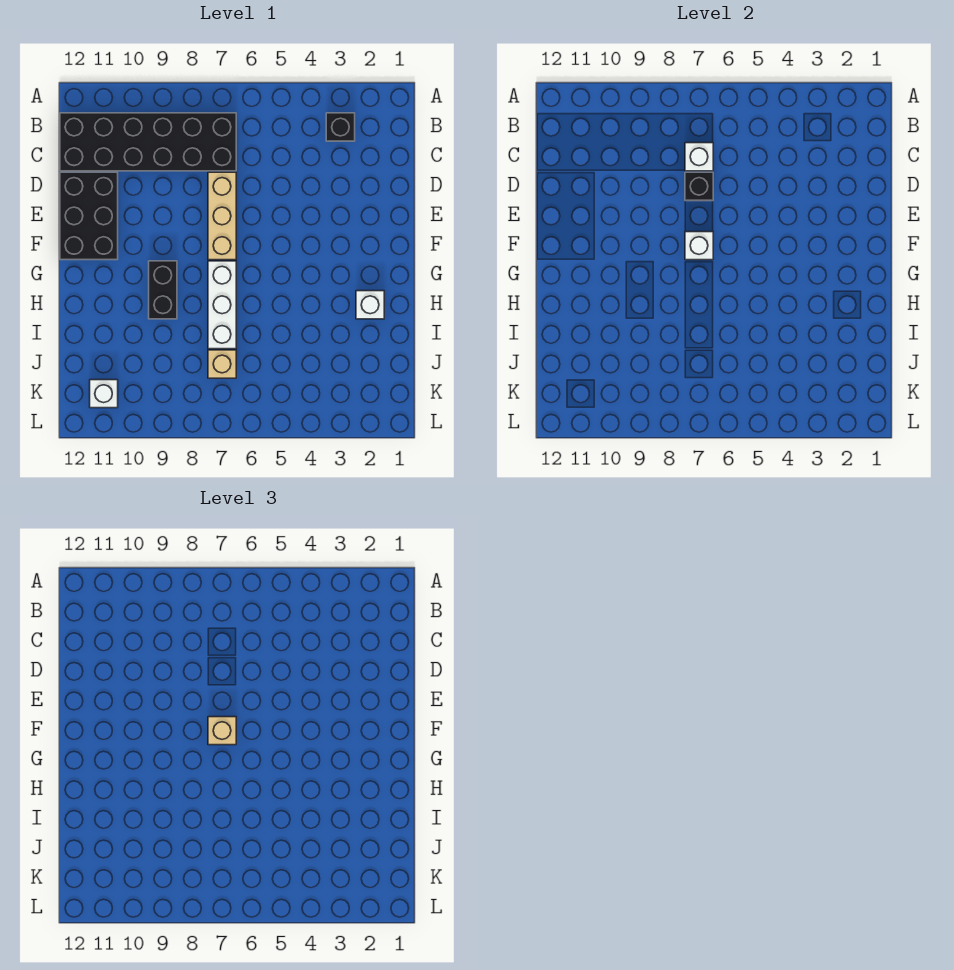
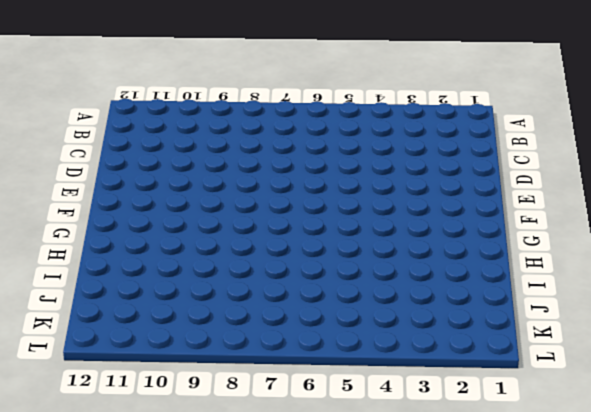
none -> black 1x1 brick [326,113,355,141]
none -> black 2x6 brick [60,113,236,171]
none -> tan 1x3 brick [208,172,236,260]

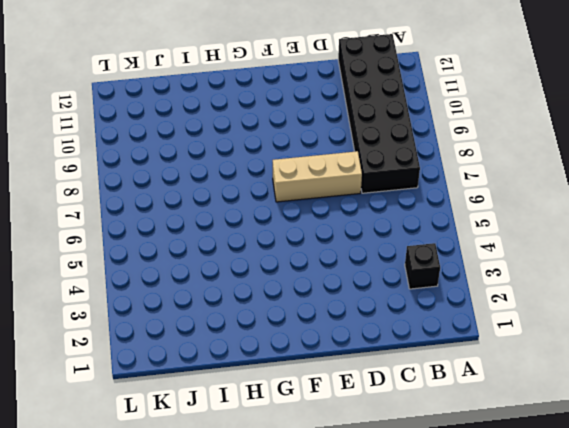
none -> black 2x3 brick [60,172,118,260]
none -> white 1x3 brick [208,261,236,349]
none -> black 1x2 brick [149,261,177,319]

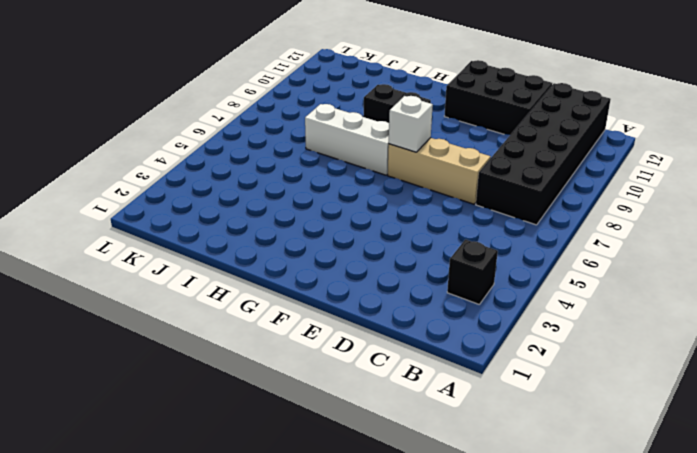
none -> white 1x1 brick [356,291,384,319]
none -> tan 1x1 brick [208,350,236,378]
none -> white 1x1 brick [90,380,118,408]

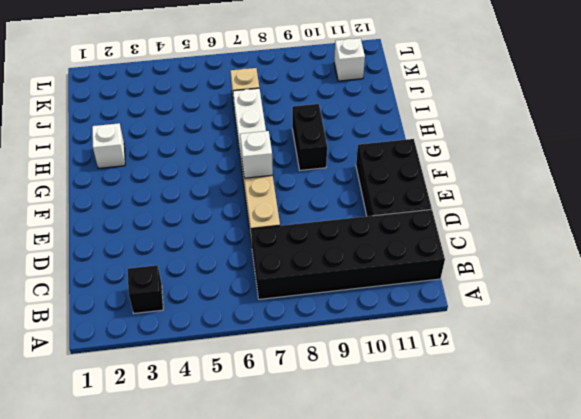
none -> white 1x1 brick [685,143,713,171]
none -> black 1x1 brick [685,172,713,201]
none -> tan 1x1 brick [208,717,236,745]

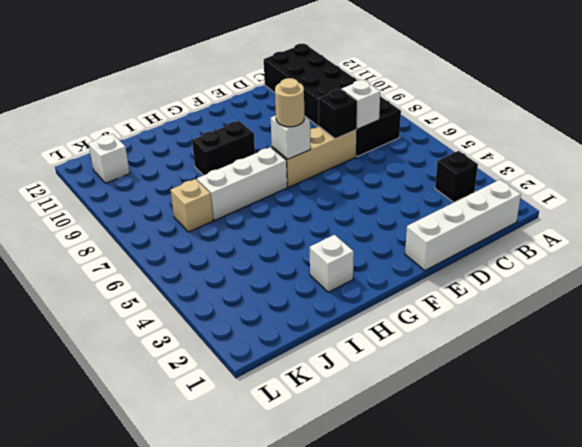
white 1x4 brick [405,180,521,270] -> none
tan 1x1 round brick [275,78,304,127] -> tan 1x1 brick [208,717,236,745]
none -> black 2x3 brick [60,172,118,260]

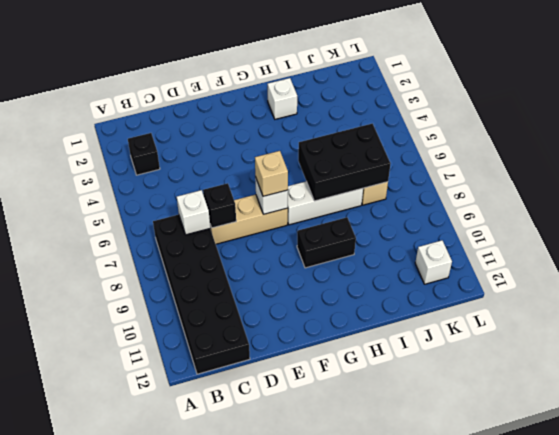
black 2x3 brick [298,124,391,201] -> black 2x3 brick moved to [60,172,118,260]

